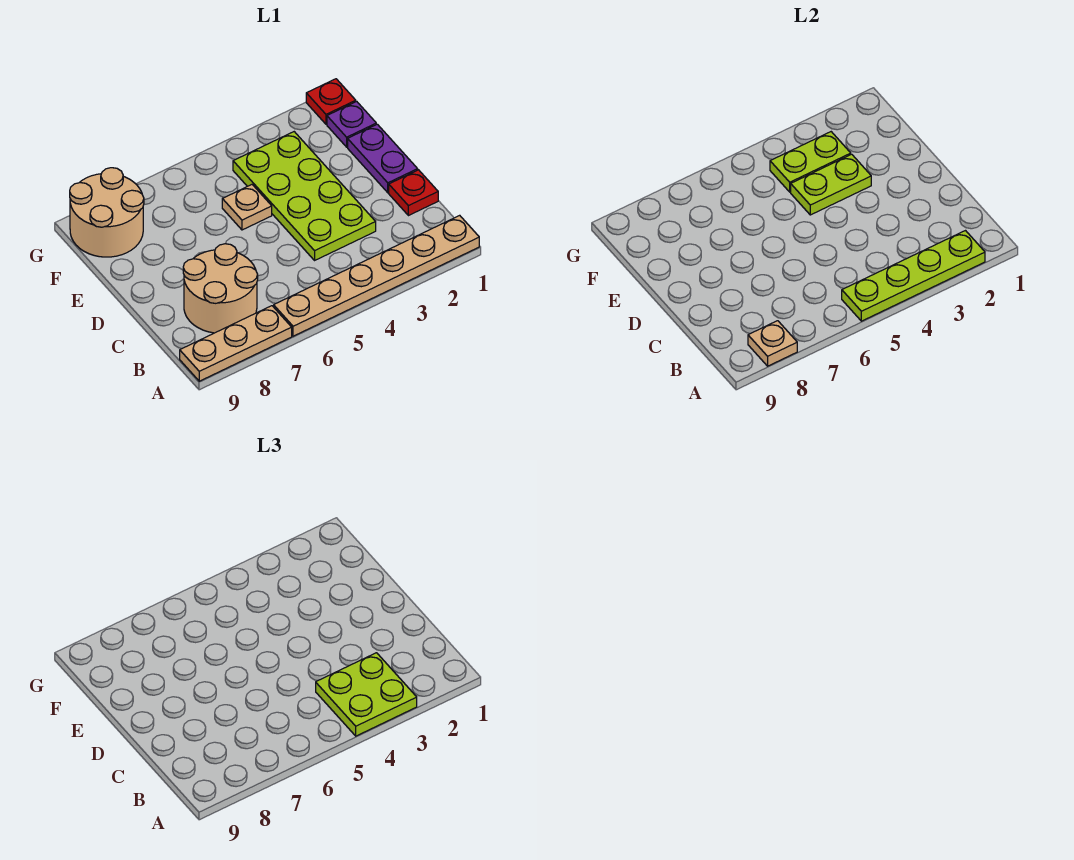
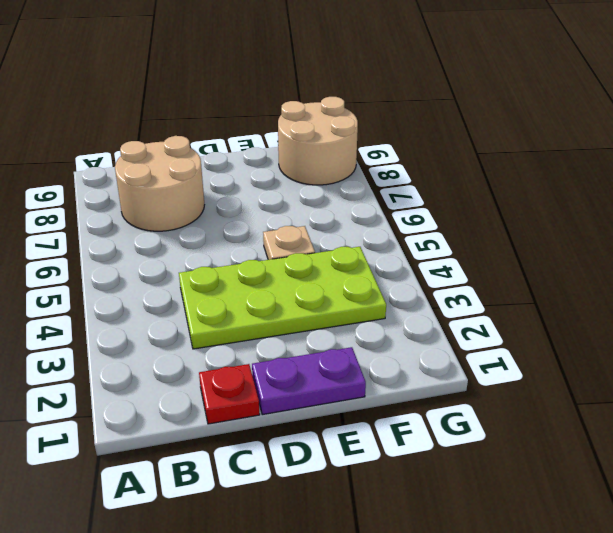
none -> tan 1x6 plate [274,215,479,336]
none -> tan 1x3 plate [180,306,292,381]
none -> purple 1x1 plate [327,101,376,147]

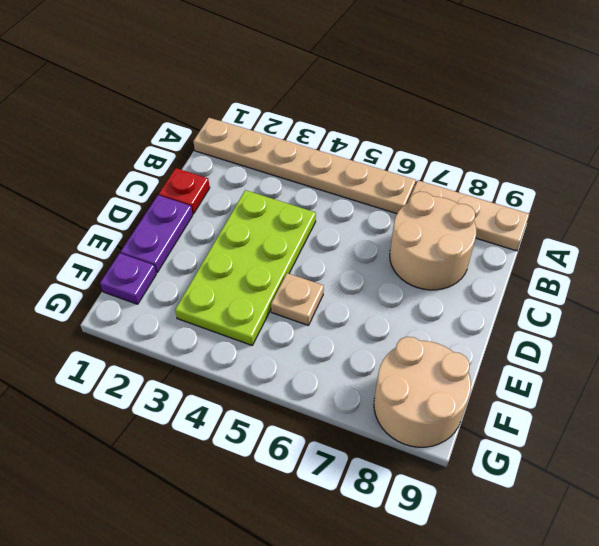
none -> red 1x1 plate [306,79,356,124]
none -> lime 1x4 plate [842,231,985,321]
none -> tan 1x1 plate [748,321,797,366]

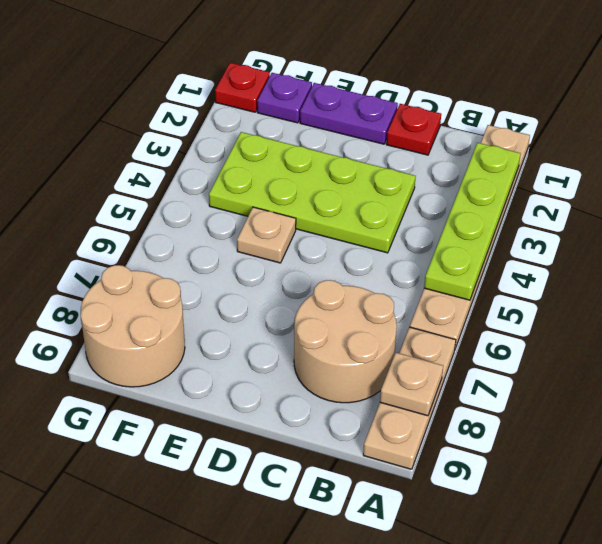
none -> lime 1x2 plate [791,154,871,215]
none -> lime 1x2 plate [770,132,851,192]
none -> lime 2x2 plate [316,653,417,736]

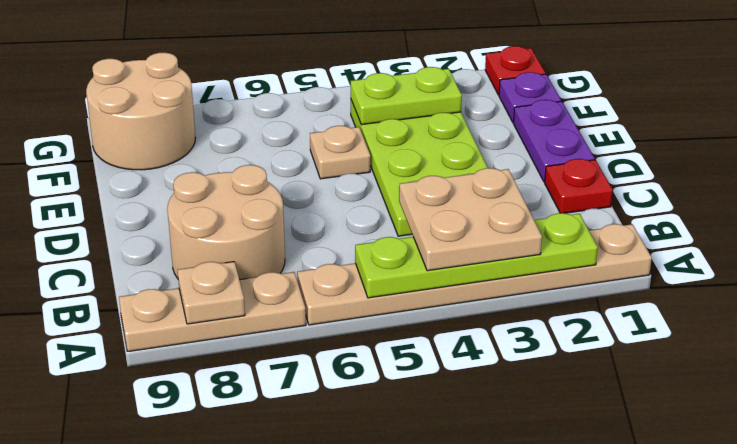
tan 2x2 plate [399,168,542,271] -> lime 2x2 plate [316,653,417,736]
none -> lime 1x2 plate [791,154,871,215]

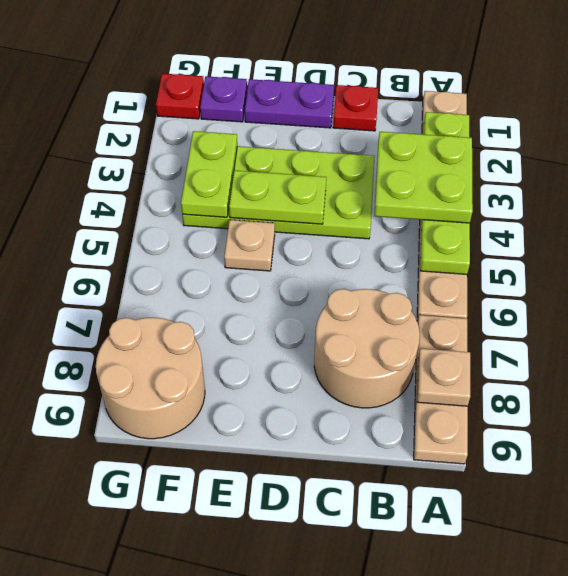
lime 1x2 plate [229,170,326,224] -> lime 1x2 plate turned to [791,154,871,215]

